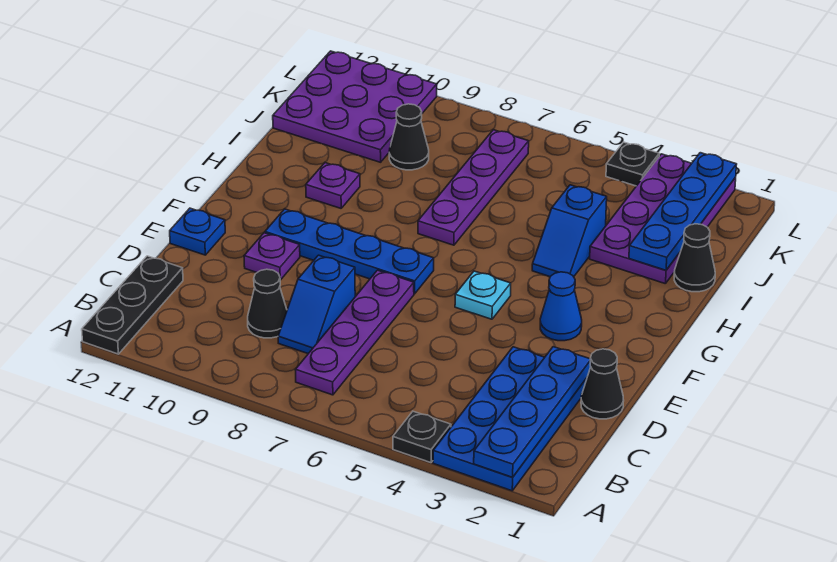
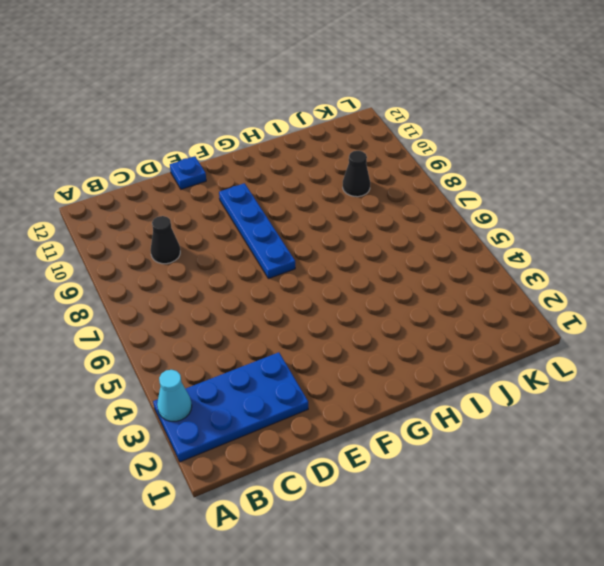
cyan 1x1 cone [157,370,192,421] -> none
none -> black 1x1 plate [393,411,451,463]
none -> black 1x3 plate [82,256,183,354]
none -> purple 1x4 plate [295,270,414,395]

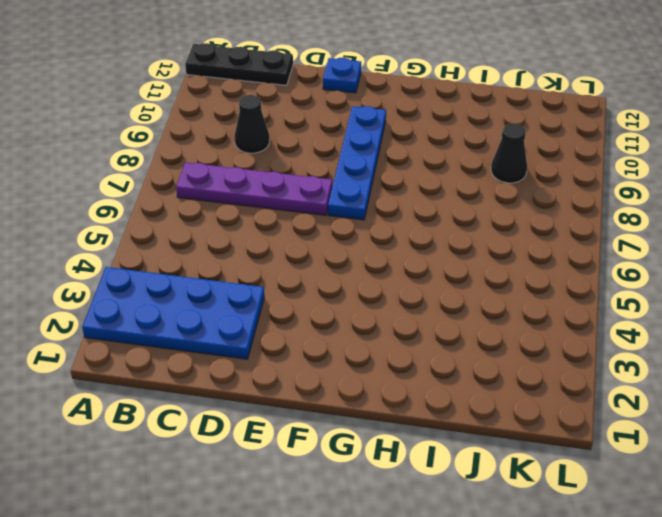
none -> black 1x1 plate [393,411,451,463]
none -> blue 1x2 slope [278,255,355,354]
none -> black 1x1 cone [581,349,624,419]

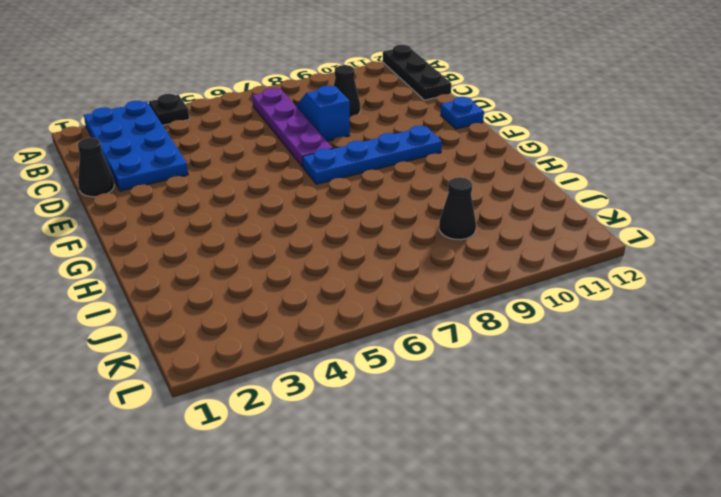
none -> purple 1x1 plate [244,233,300,280]
none -> blue 1x1 cone [540,272,582,341]
none -> cyan 1x1 plate [455,271,511,319]

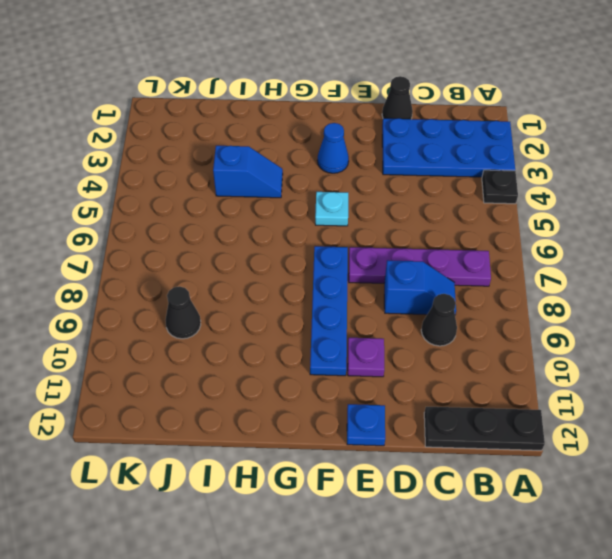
none -> purple 1x4 plate [418,130,529,245]
none -> purple 1x1 plate [306,163,360,208]
none -> black 1x1 cone [674,224,715,292]

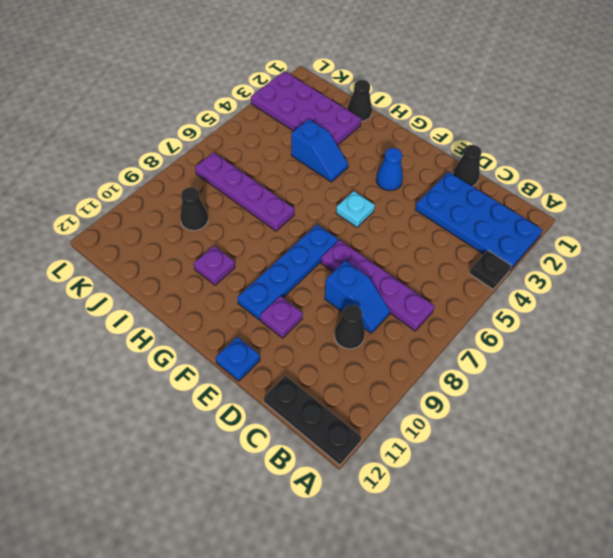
none -> purple 3x3 plate [273,51,437,162]
none -> black 1x1 plate [606,142,659,186]
none -> blue 1x4 plate [474,347,591,477]

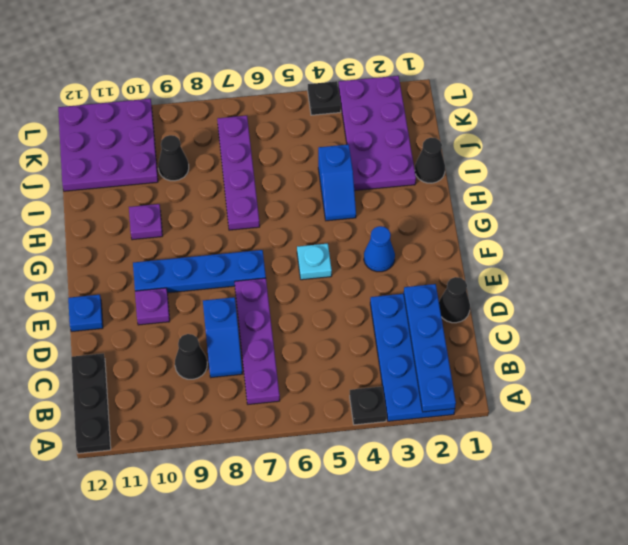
none -> blue 1x4 plate [629,153,737,270]

